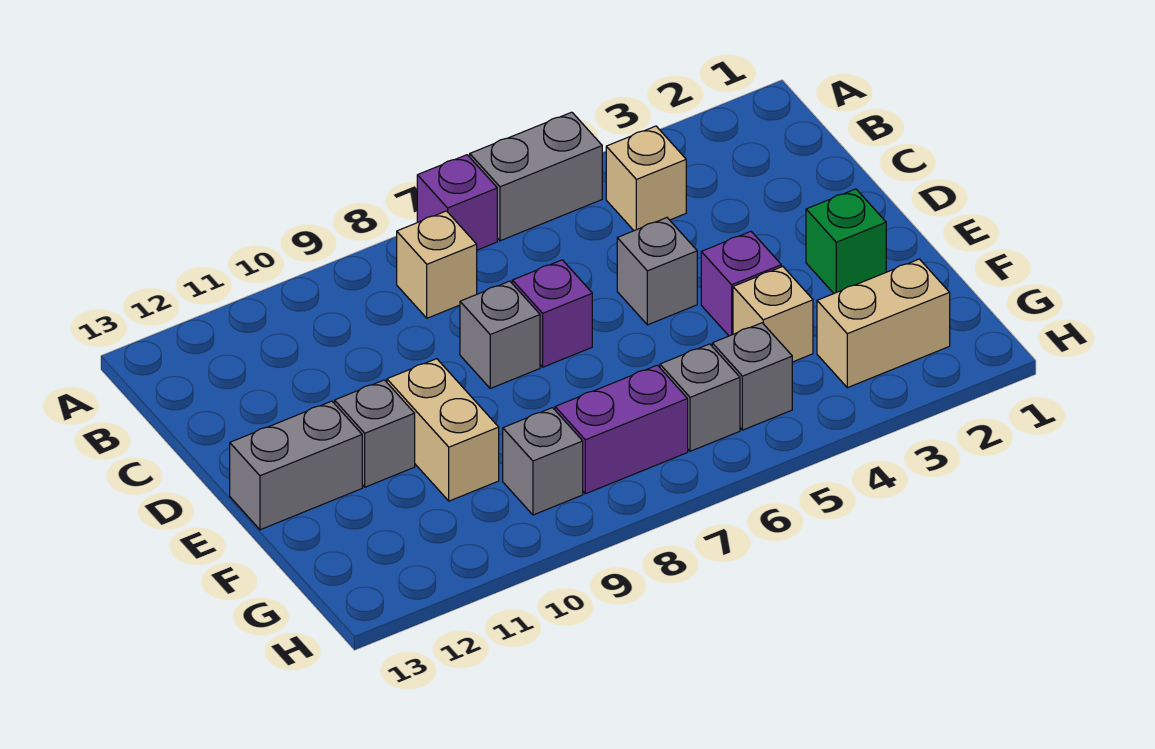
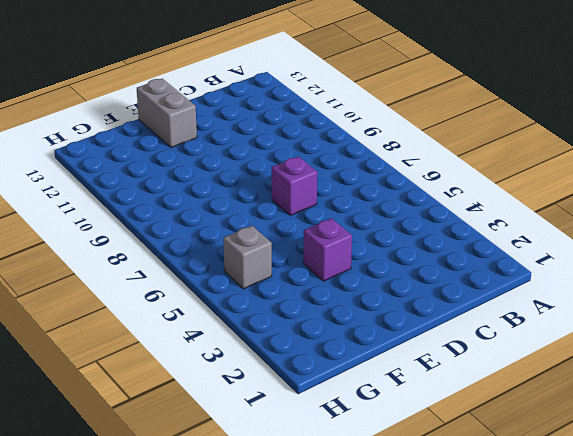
none -> grey 1x2 brick [470,112,602,241]
none -> purple 1x1 brick [417,155,497,250]
none -> tan 1x1 brick [606,126,686,231]

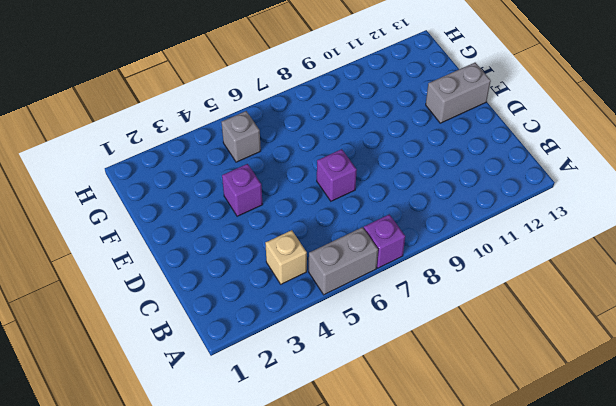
none -> tan 1x1 brick [397,211,477,318]
none -> grey 1x1 brick [617,218,697,325]
none -> grey 1x1 brick [460,281,540,388]

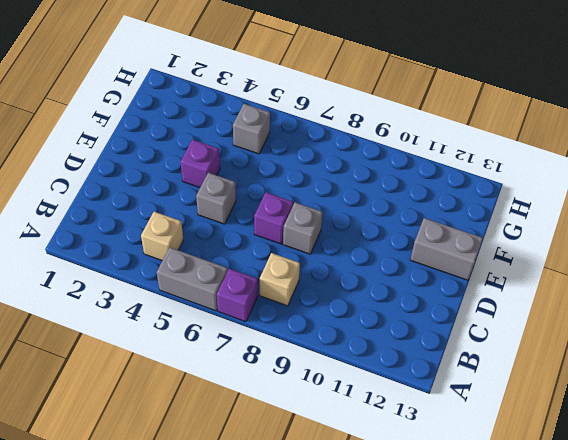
none -> green 1x1 brick [806,189,886,293]
none -> tan 1x2 brick [387,359,499,501]
none -> grey 1x1 brick [335,380,415,487]

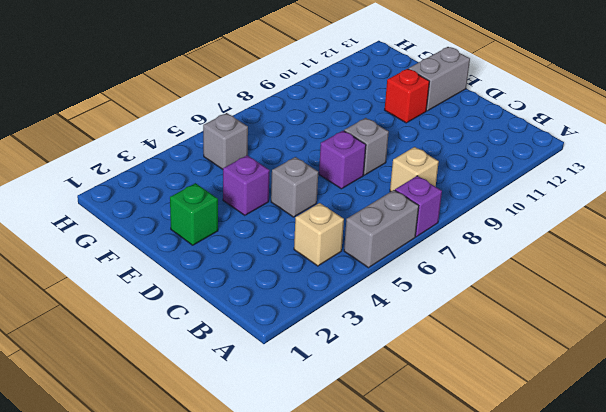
red 1x1 brick [385,69,430,123] -> grey 1x1 brick [335,380,415,487]
none -> tan 1x2 brick [387,359,499,501]
none -> tan 1x1 brick [733,267,813,362]
none -> tan 1x2 brick [817,259,950,388]

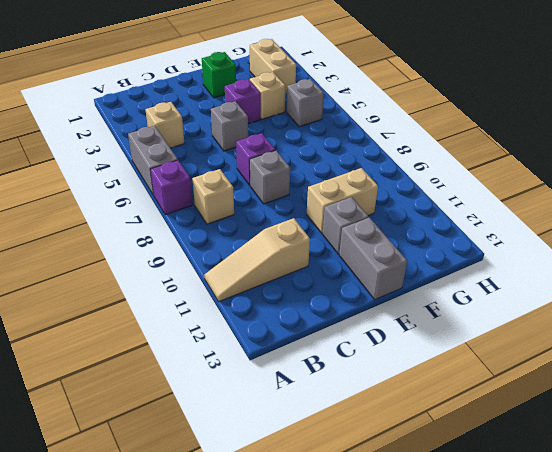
tan 1x3 slope [204,218,310,301] -> none
none -> grey 1x1 brick [660,344,740,451]
none -> purple 1x2 brick [555,365,688,494]
none -> grey 1x1 brick [503,408,583,515]

